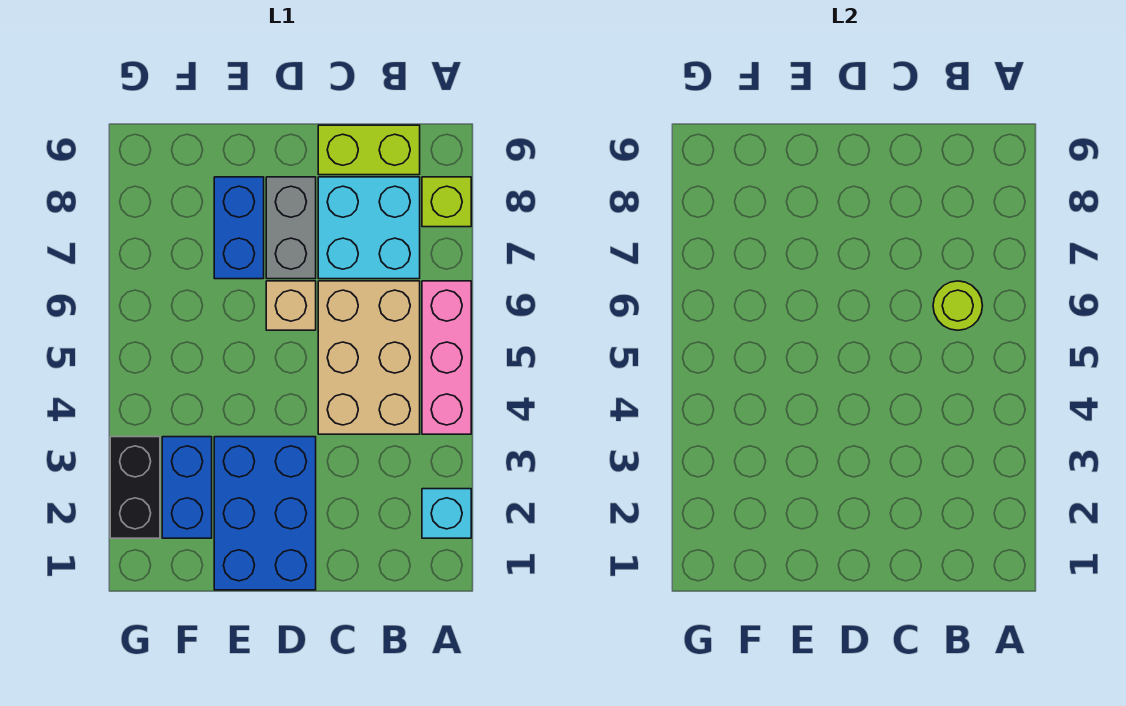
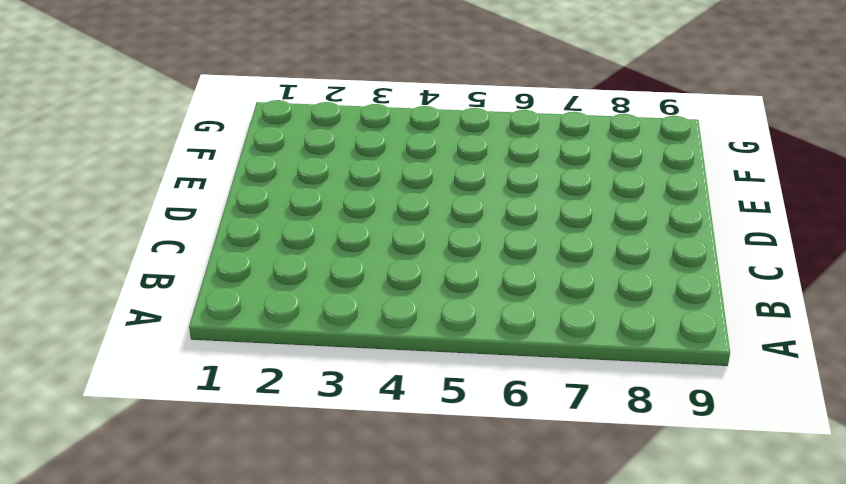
none -> cyan 1x1 brick [422,489,471,538]
none -> pink 1x3 brick [422,281,471,434]
none -> lime 1x1 brick [422,177,471,227]

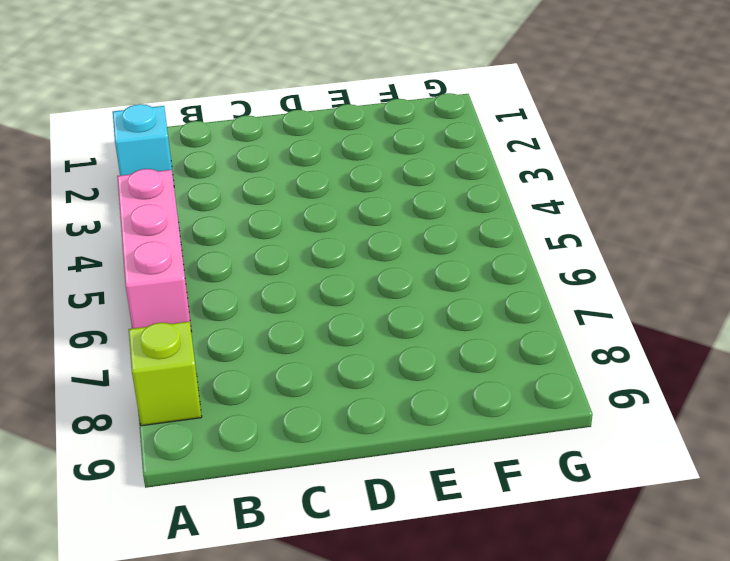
none -> tan 2x3 brick [318,281,420,434]
none -> cyan 2x2 brick [318,177,420,279]
none -> lime 1x2 brick [318,125,420,175]

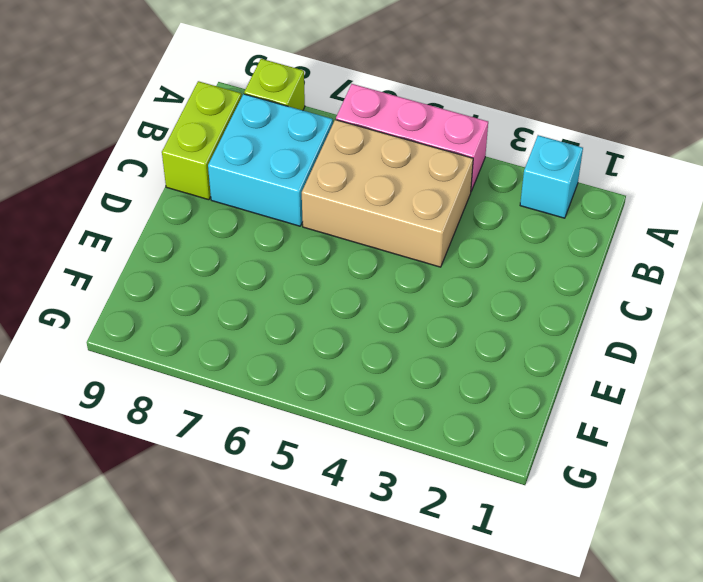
none -> blue 2x3 brick [214,437,316,590]
none -> tan 1x1 brick [266,281,316,330]
none -> grey 1x2 brick [266,177,316,279]

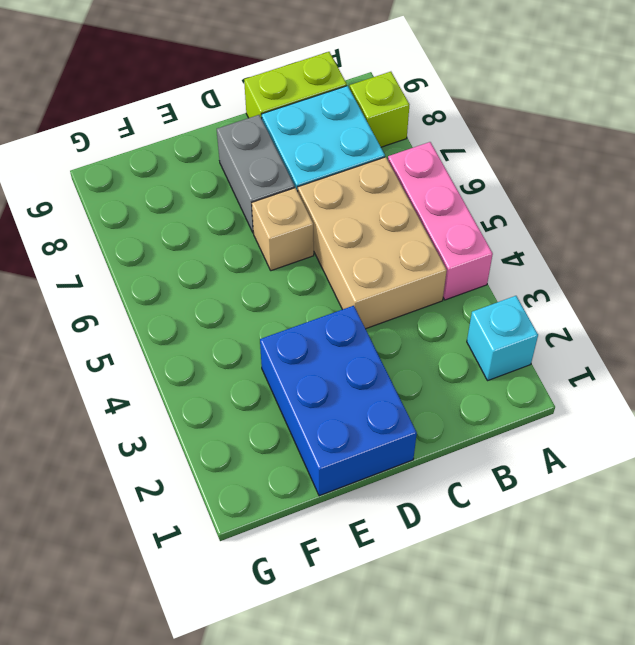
none -> blue 1x2 brick [214,177,264,279]
none -> blue 1x2 brick [162,437,212,538]
none -> black 1x2 brick [110,437,160,538]

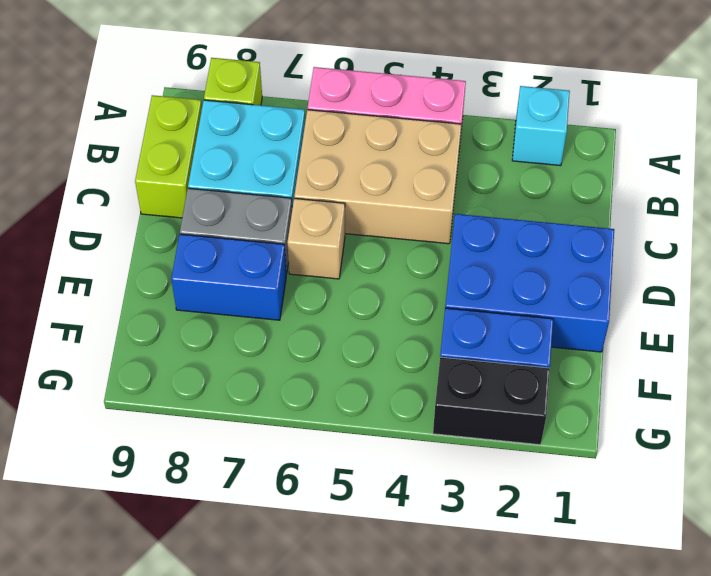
none -> lime 1x1 round brick [933,281,983,330]

